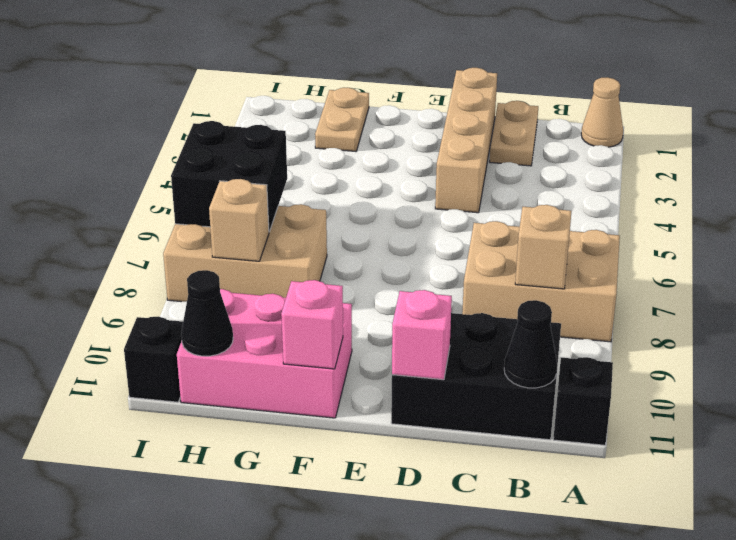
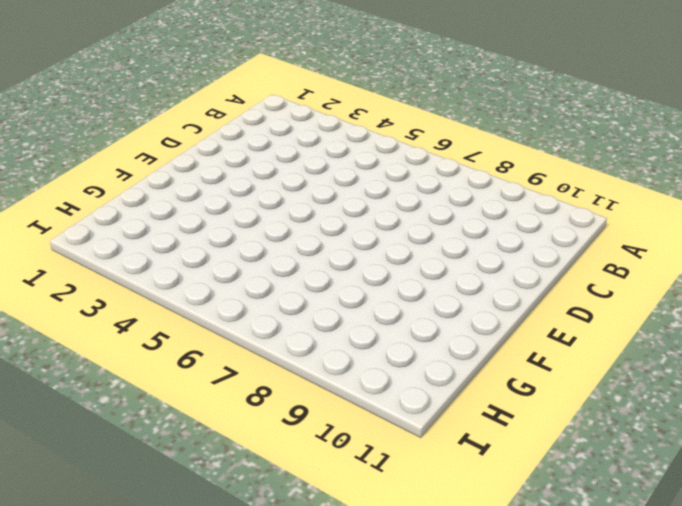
none -> tan 1x1 cone [581,77,623,147]
none -> tan 2x3 brick [462,221,620,342]
none -> black 1x1 brick [553,357,613,445]

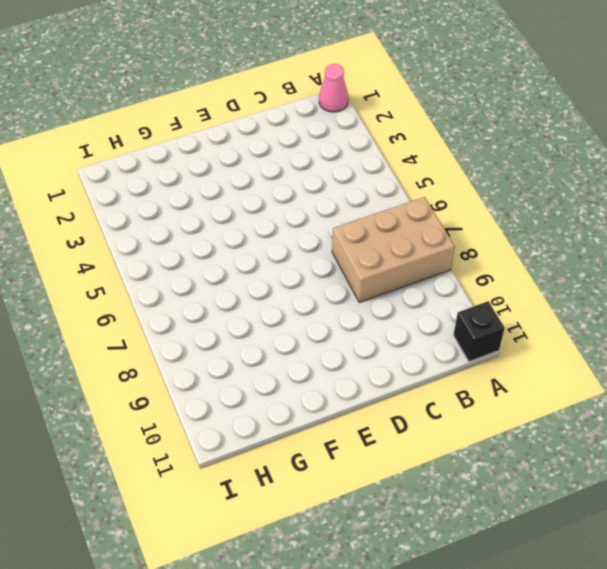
pink 1x1 cone [319,64,348,112] -> tan 1x1 cone [581,77,623,147]
none -> black 2x3 brick [391,313,561,440]
none -> tan 1x2 plate [490,101,538,166]
none -> tan 1x4 brick [435,68,497,213]

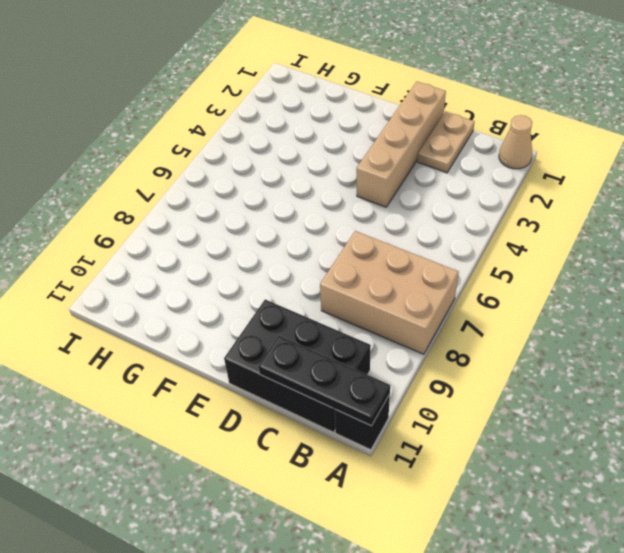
black 1x3 plate [259,336,390,426] -> black 1x1 cone [504,300,557,388]
none -> pink 2x3 brick [177,289,352,418]
none -> tan 1x2 plate [315,88,369,151]
none -> tan 2x3 brick [163,204,327,302]

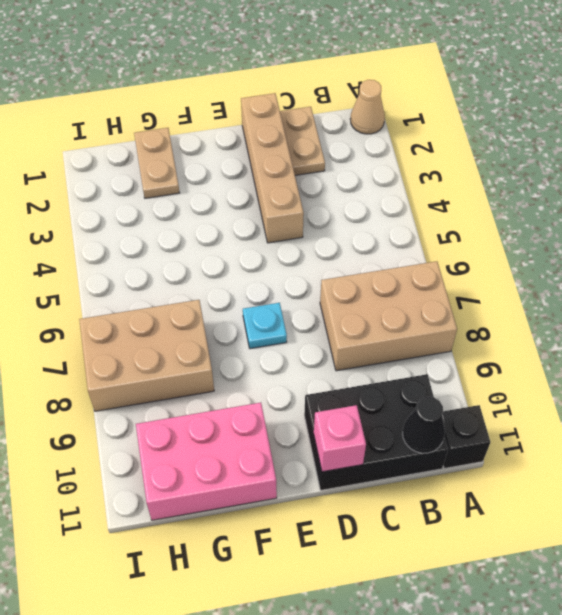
cyan 1x1 plate [243,303,287,349] -> none
none -> black 1x1 brick [124,317,183,402]
none -> tan 1x1 brick [515,205,572,289]
none -> pink 1x1 brick [281,280,343,369]

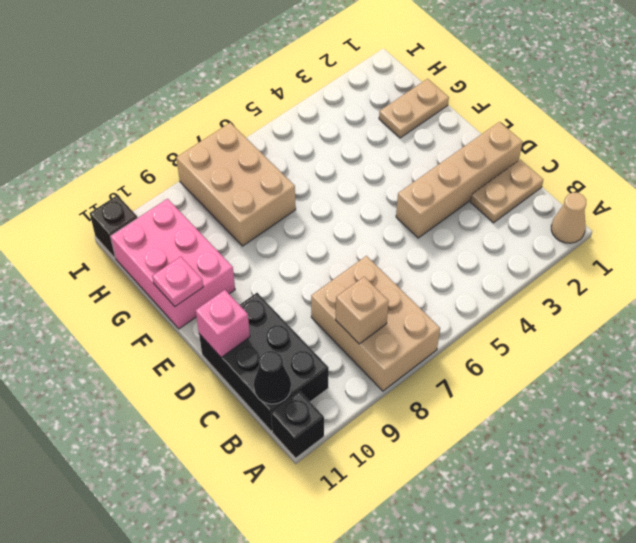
pink 1x1 plate [152,256,203,306] -> pink 1x1 brick [281,280,343,369]
none -> black 2x2 brick [171,121,287,232]
none -> tan 1x1 brick [209,179,269,261]
none -> black 1x1 cone [181,270,233,356]

